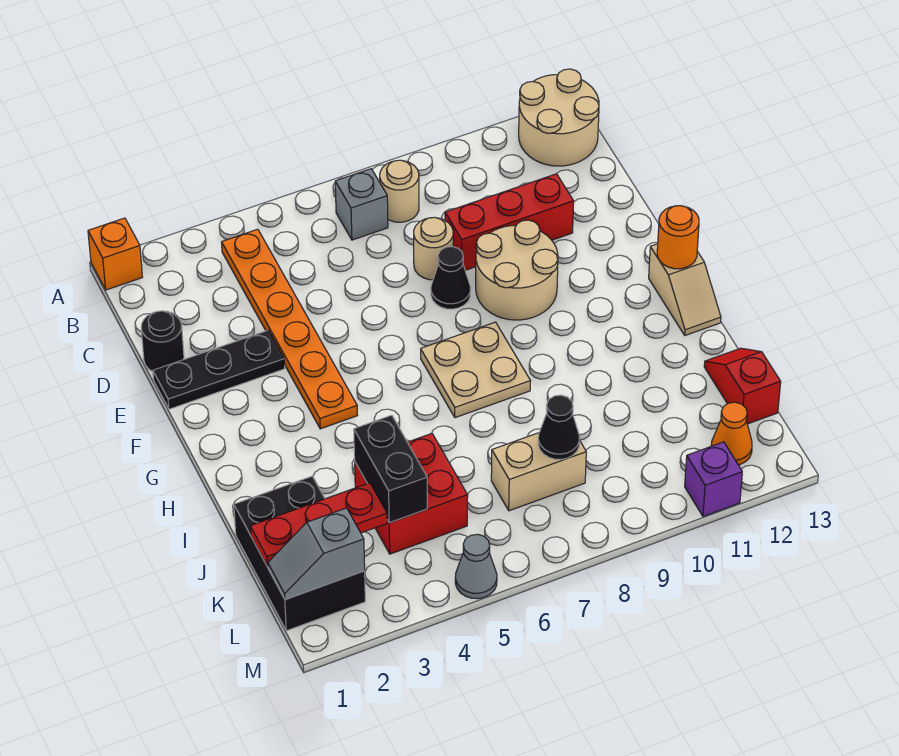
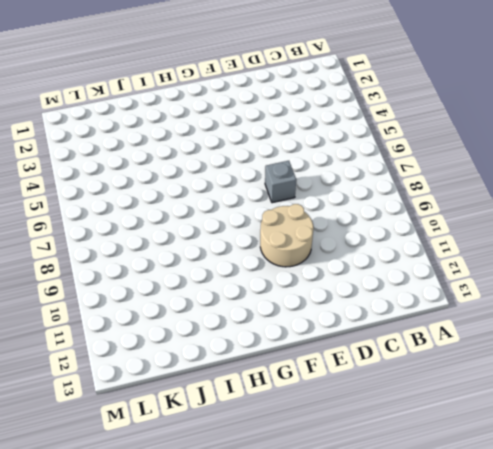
grey 1x1 brick [265,161,296,203] -> grey 1x1 brick moved to [335,169,388,240]
none -> orange 1x1 brick [88,218,142,290]
none -> tan 2x2 round brick [519,69,599,166]
none -> orange 1x6 plate [222,229,358,429]

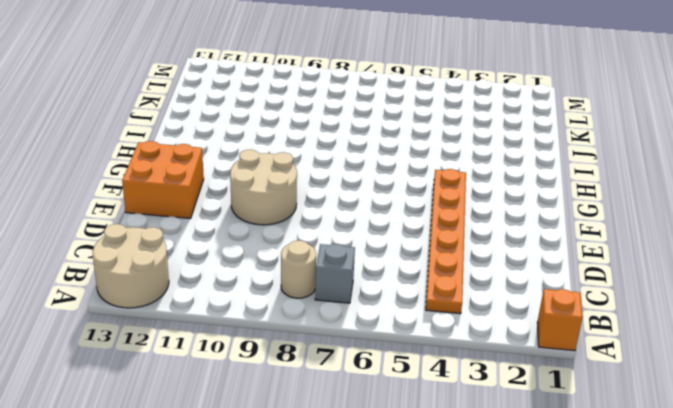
orange 2x2 brick [122,141,204,219] -> none
none -> black 1x1 round brick [141,311,184,372]
none -> tan 1x1 round brick [414,217,453,280]
none -> red 1x3 brick [445,174,574,270]

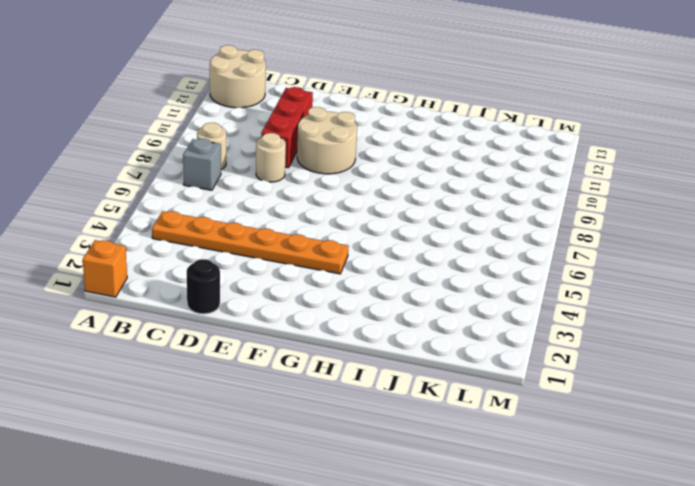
none -> black 1x3 plate [153,330,285,409]
none -> black 1x1 cone [431,247,471,309]
none -> tan 2x2 plate [421,322,530,418]

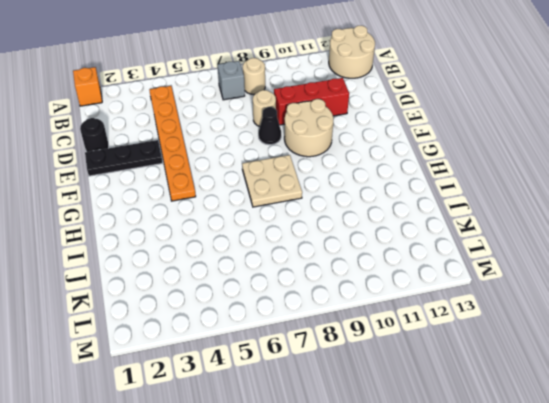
none -> tan 1x2 slope [649,244,721,335]
none -> black 2x3 brick [234,476,365,631]
none -> red 2x2 brick [355,434,468,554]

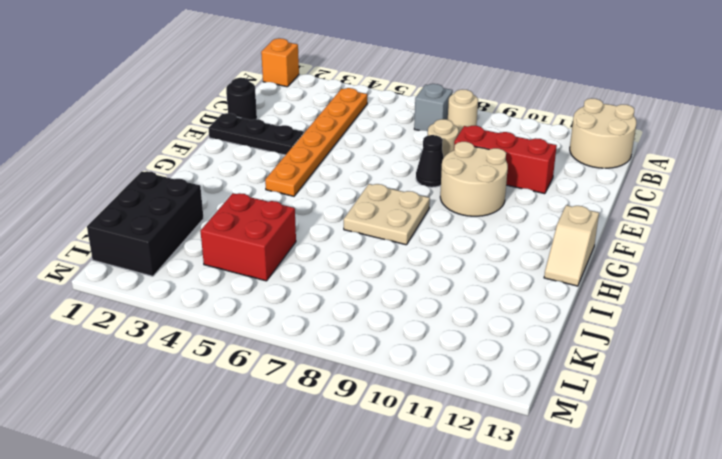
none -> red 1x2 slope [704,348,781,424]
none -> tan 1x2 brick [491,433,586,511]
none -> orange 1x1 cone [711,402,752,465]

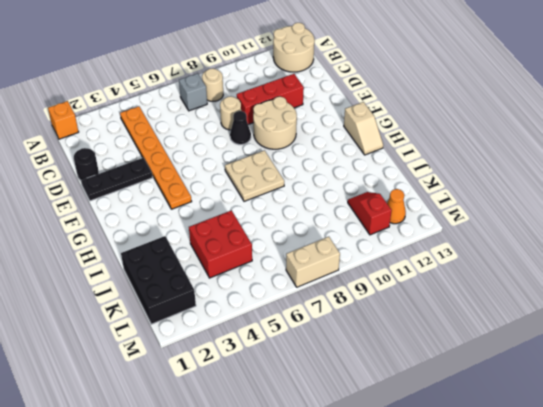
red 1x2 slope [348,192,392,235] -> red 1x2 slope moved to [704,348,781,424]
tan 1x2 brick [286,237,340,287] -> tan 1x2 brick moved to [491,433,586,511]
none -> grey 1x1 cone [455,534,497,599]
none -> purple 1x1 brick [685,442,742,517]
none -> orange 1x1 round brick [657,206,699,269]

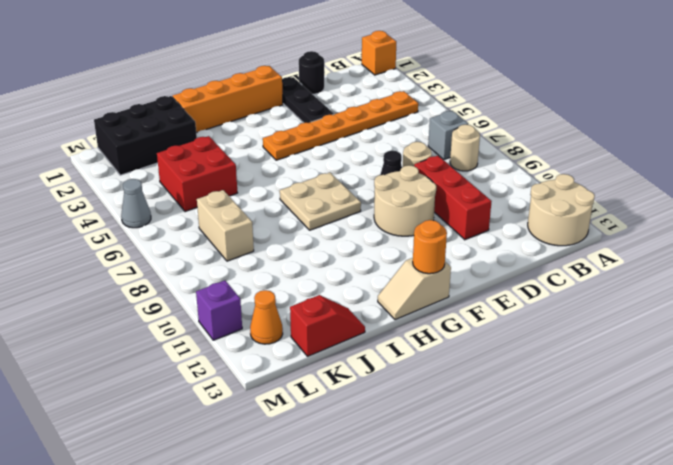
orange 1x4 brick [172,66,283,133] -> none
none -> black 1x2 brick [354,415,427,523]
none -> red 1x3 plate [250,483,387,567]
none -> black 1x1 cone [538,395,580,459]

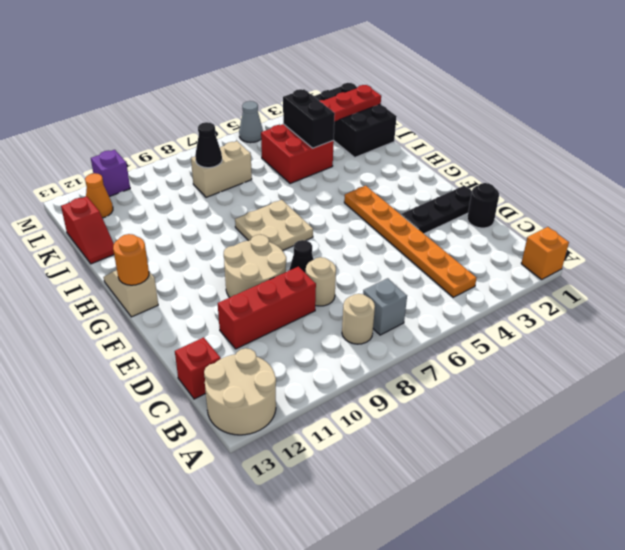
red 1x1 brick [175,337,221,399] -> none
none -> grey 1x2 slope [268,508,365,600]

